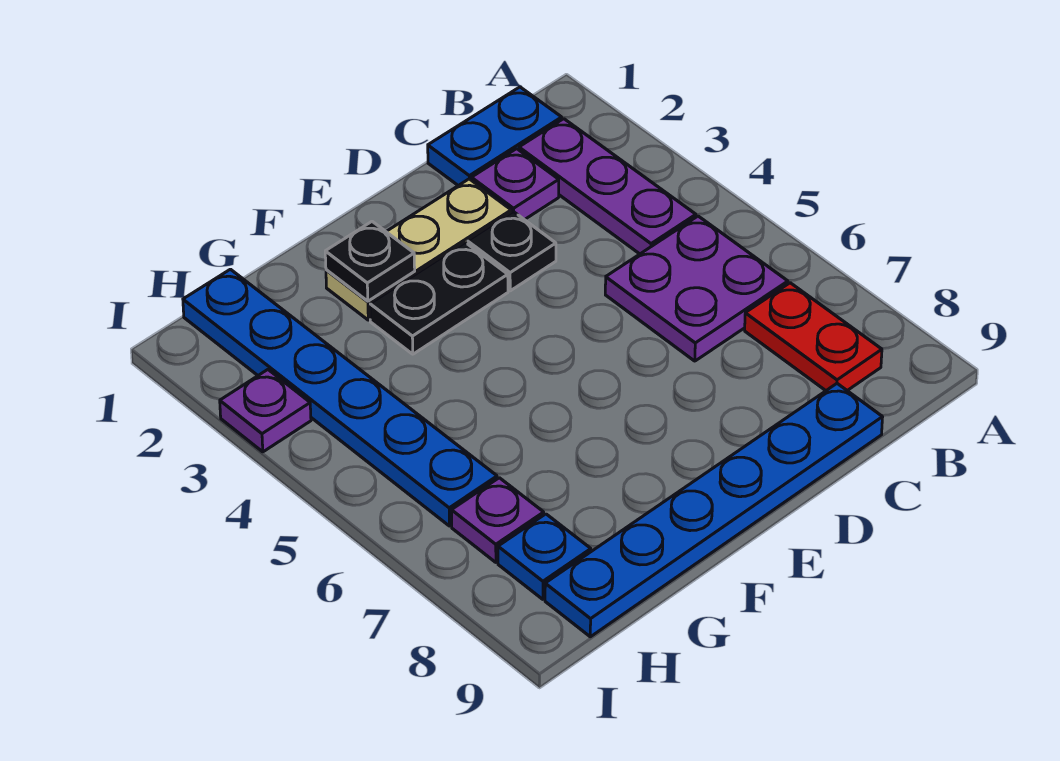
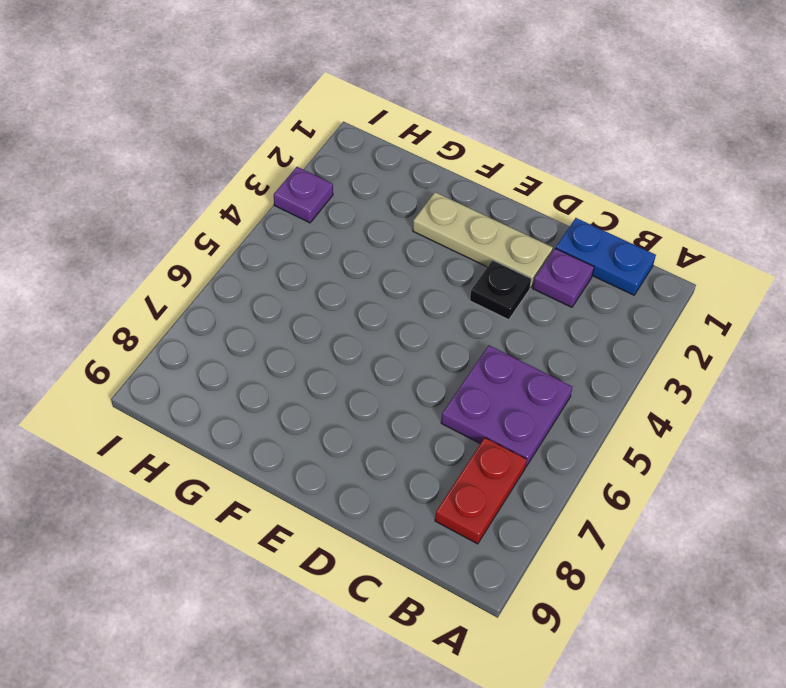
none -> purple 1x3 plate [519,119,696,254]
none -> blue 1x6 plate [545,384,883,637]
none -> black 1x2 plate [370,243,508,354]

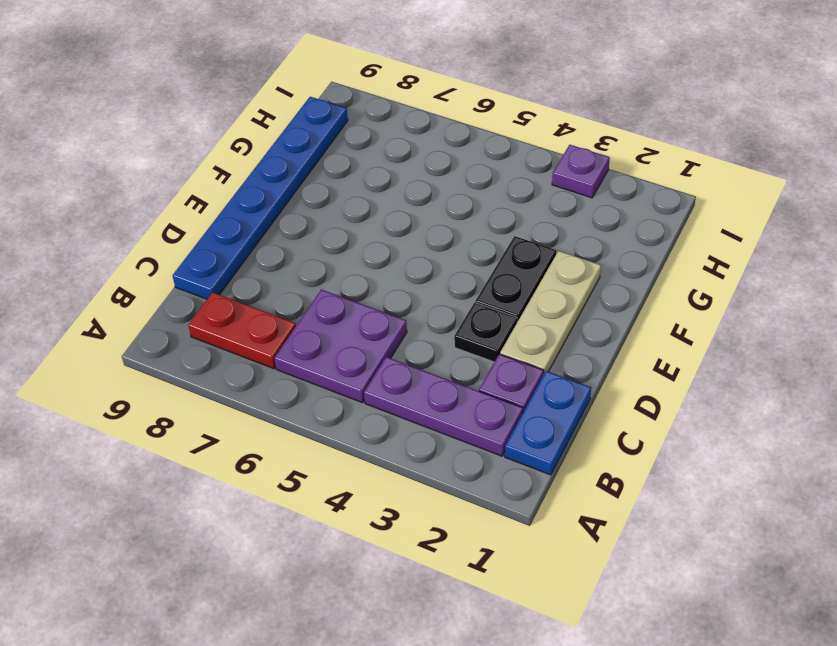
none -> blue 1x6 plate [183,269,497,526]
none -> purple 1x1 plate [451,478,544,562]
none -> blue 1x1 plate [498,514,591,599]

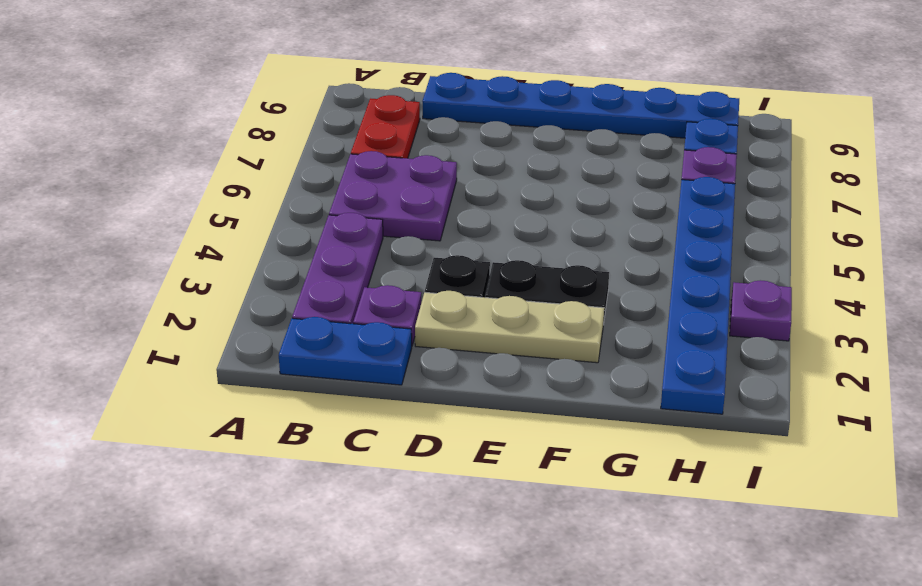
none -> black 1x1 plate [325,222,415,301]

